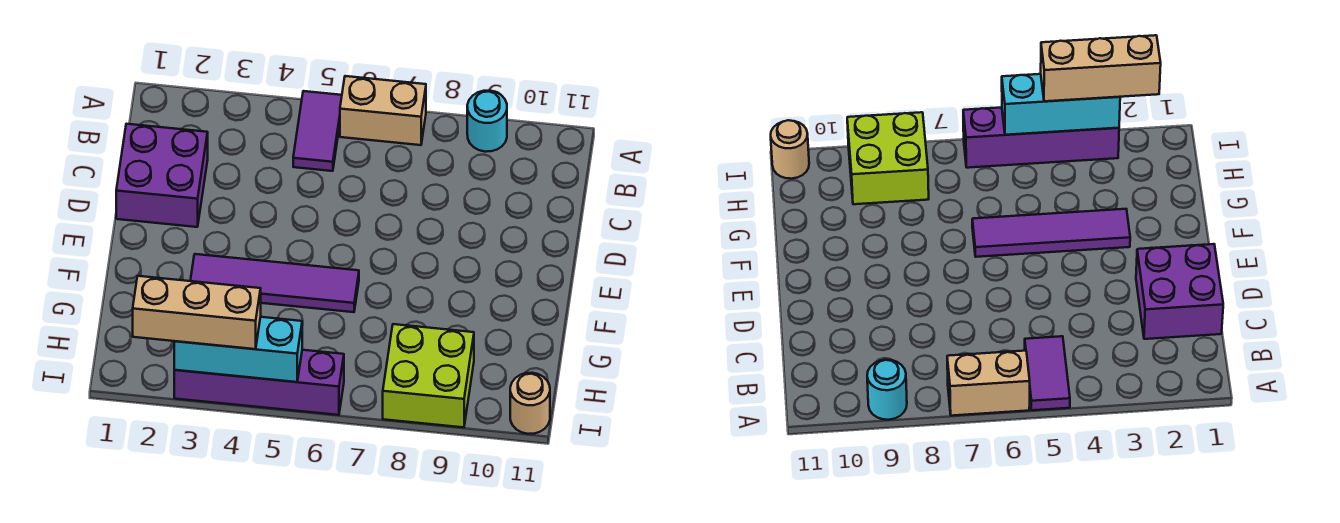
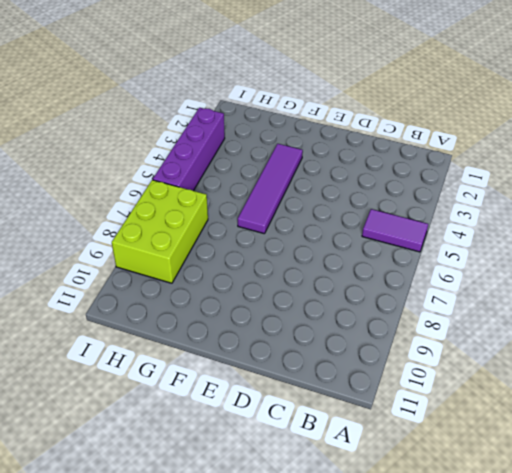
lime 2x3 brick [112,180,208,283] -> lime 2x2 brick [383,324,474,427]
none -> tan 1x2 brick [340,76,426,145]
none -> cyan 1x1 round brick [467,91,507,152]

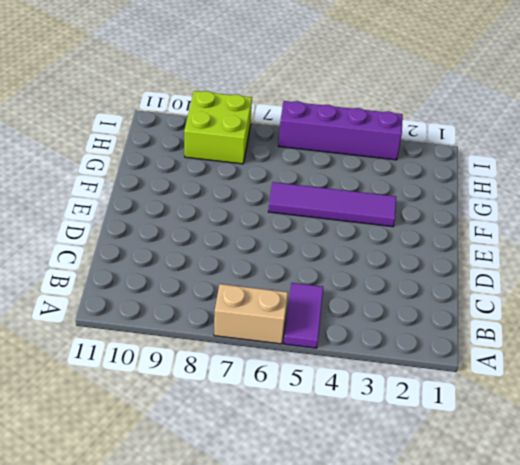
none -> cyan 1x1 round brick [467,91,507,152]
none -> purple 2x2 brick [116,124,208,227]

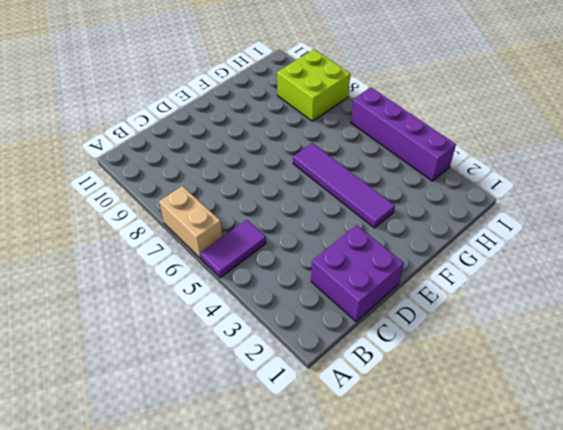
none -> cyan 1x1 round brick [467,91,507,152]
none -> tan 1x1 round brick [510,373,550,434]

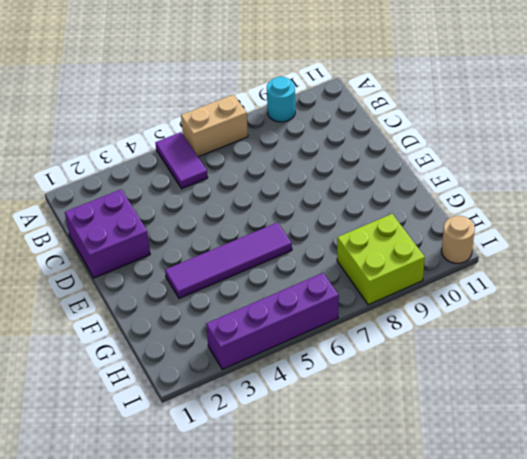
none -> cyan 1x3 brick [174,317,302,382]
none -> tan 1x3 brick [133,276,261,349]

